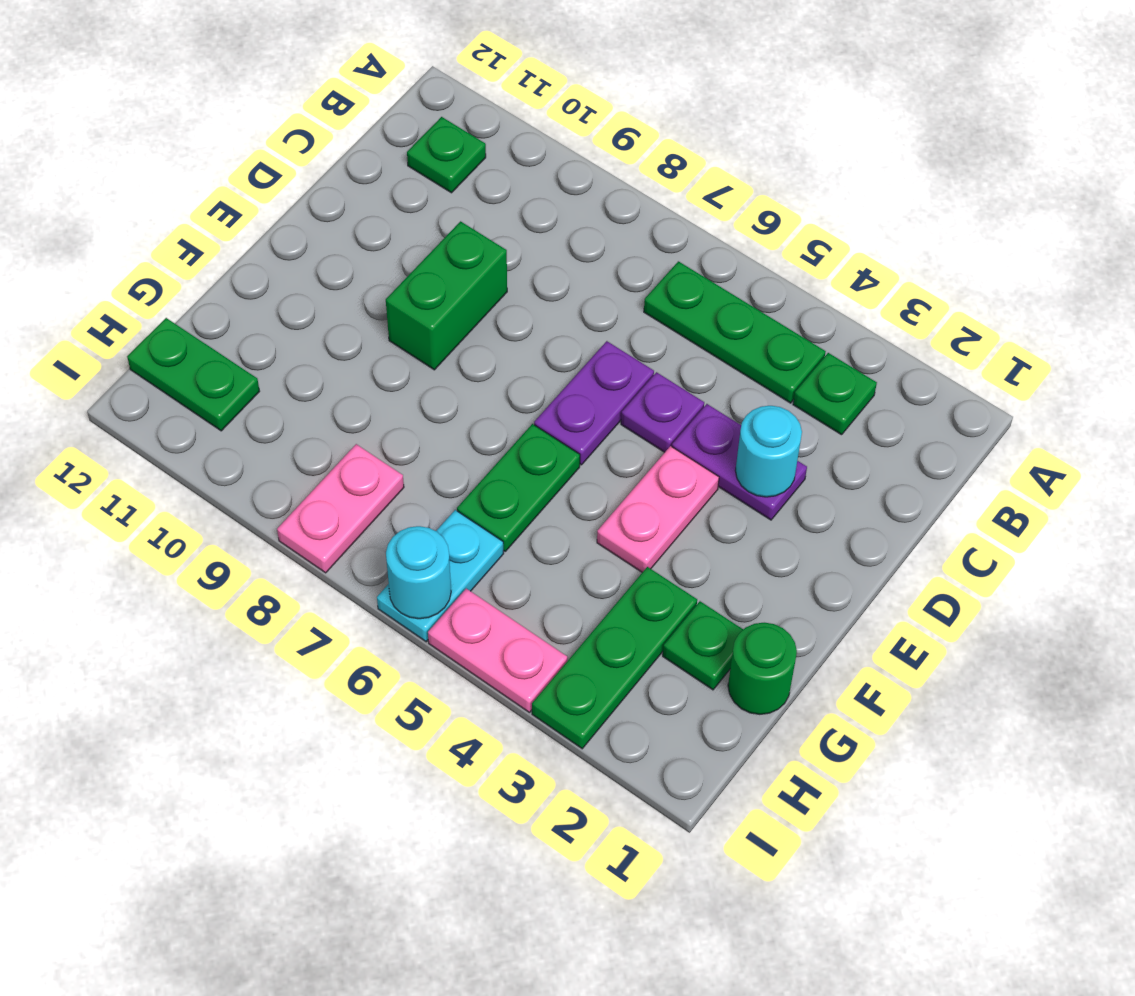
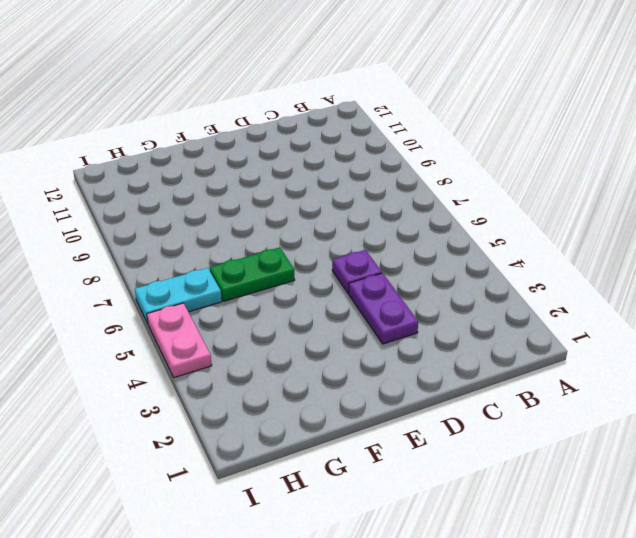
none -> green 1x1 plate [793,353,877,435]
none -> green 1x3 plate [644,261,826,403]
none -> green 1x1 plate [407,117,486,193]

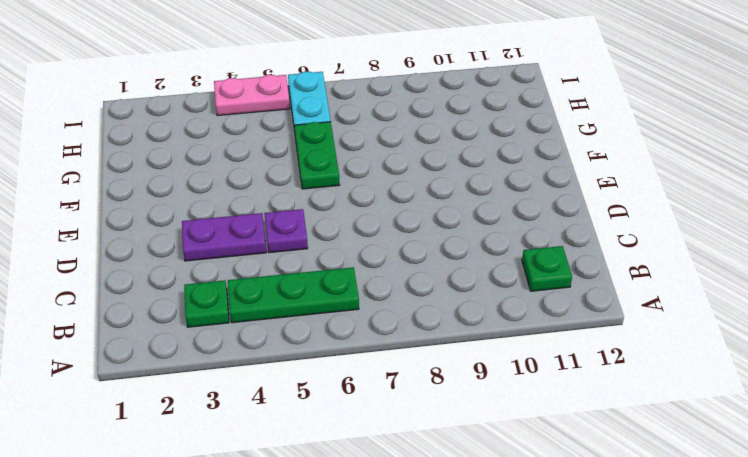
none -> purple 1x2 plate [534,341,654,465]
none -> green 1x2 brick [386,221,507,370]
none -> pink 1x2 plate [597,446,719,572]

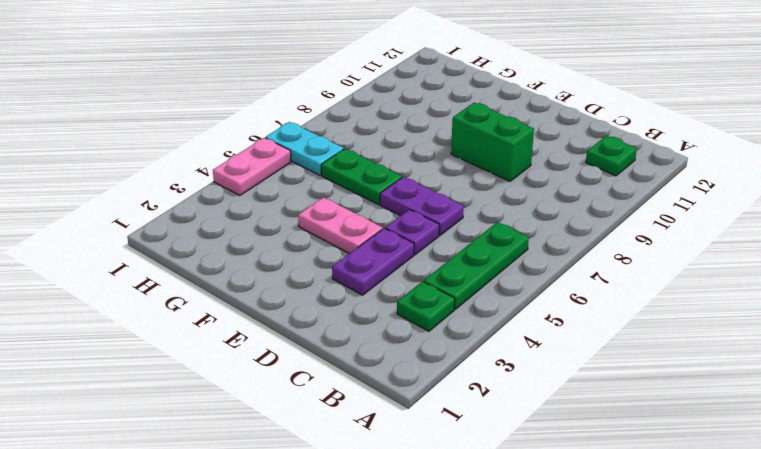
none -> green 1x1 round brick [728,623,797,714]
none -> green 1x1 plate [663,601,743,690]
none -> green 1x3 plate [532,567,697,749]

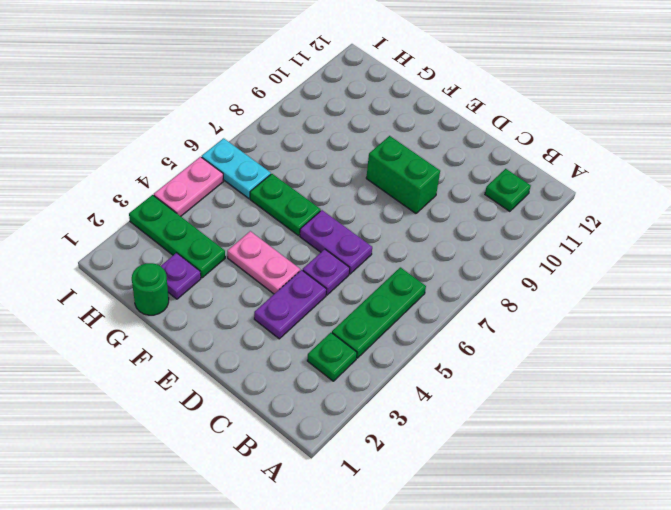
purple 1x1 plate [161,253,201,299] -> green 1x1 plate [663,601,743,690]
none -> pink 1x2 plate [277,444,404,573]
none -> green 1x2 plate [127,318,260,431]
none -> cyan 1x1 round brick [735,406,802,497]

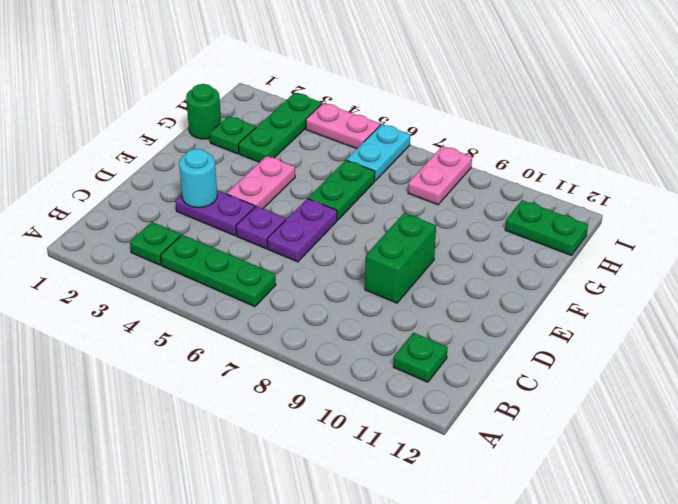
none -> cyan 1x1 round brick [386,526,451,619]

